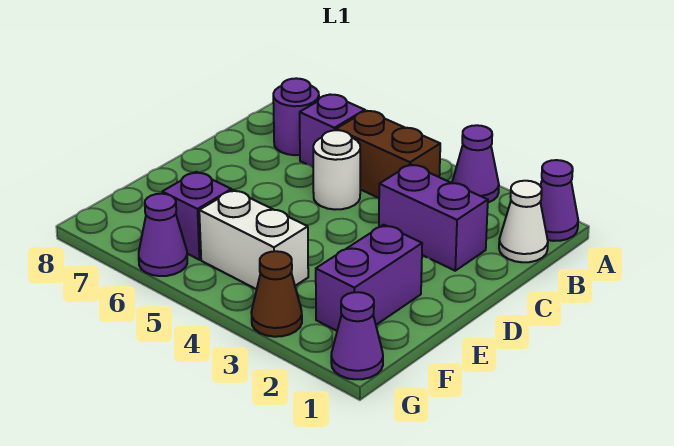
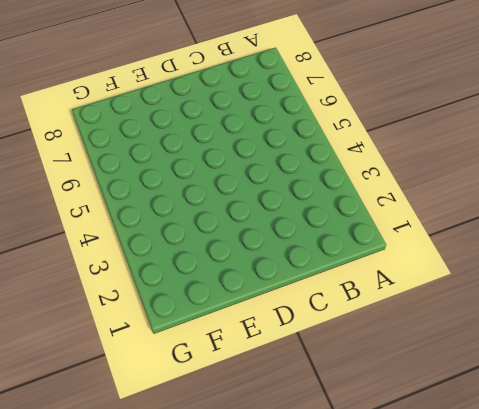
none -> purple 1x1 cone [540,160,578,241]
none -> purple 1x1 cone [452,125,499,203]
none -> white 1x1 cone [499,181,548,262]

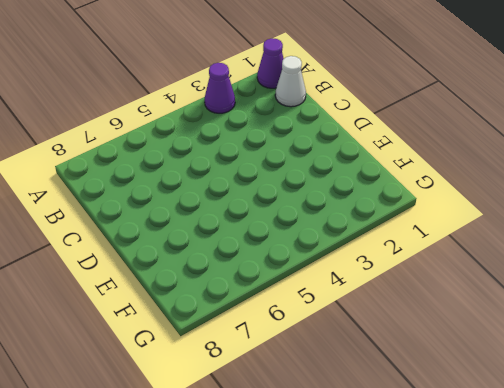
none -> brown 1x2 brick [336,111,440,198]
none -> purple 1x1 brick [300,95,365,167]
none -> purple 1x1 round brick [273,78,319,155]

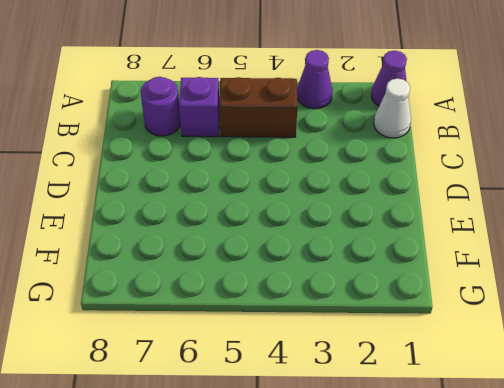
none -> purple 1x2 brick [379,164,488,271]
none -> white 1x1 round brick [313,130,360,210]
none -> purple 1x2 brick [316,225,422,331]

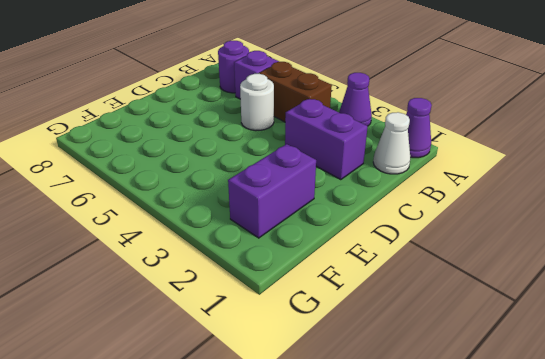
none -> white 1x2 brick [199,190,308,289]
none -> purple 1x1 brick [162,172,231,260]
none -> purple 1x1 cone [331,292,383,379]

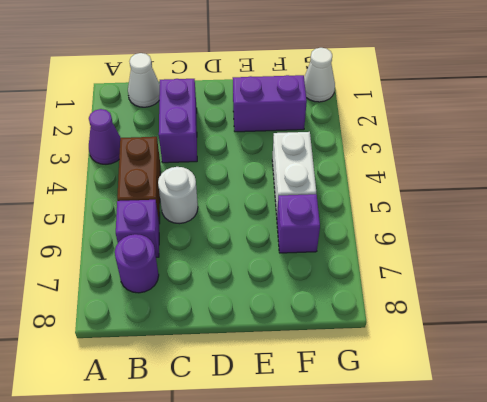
white 1x1 cone [304,48,335,102] -> purple 1x1 cone [331,292,383,379]
none -> purple 1x1 cone [540,160,578,241]
none -> brown 1x1 cone [251,251,302,337]
none -> purple 1x1 cone [139,194,187,276]

